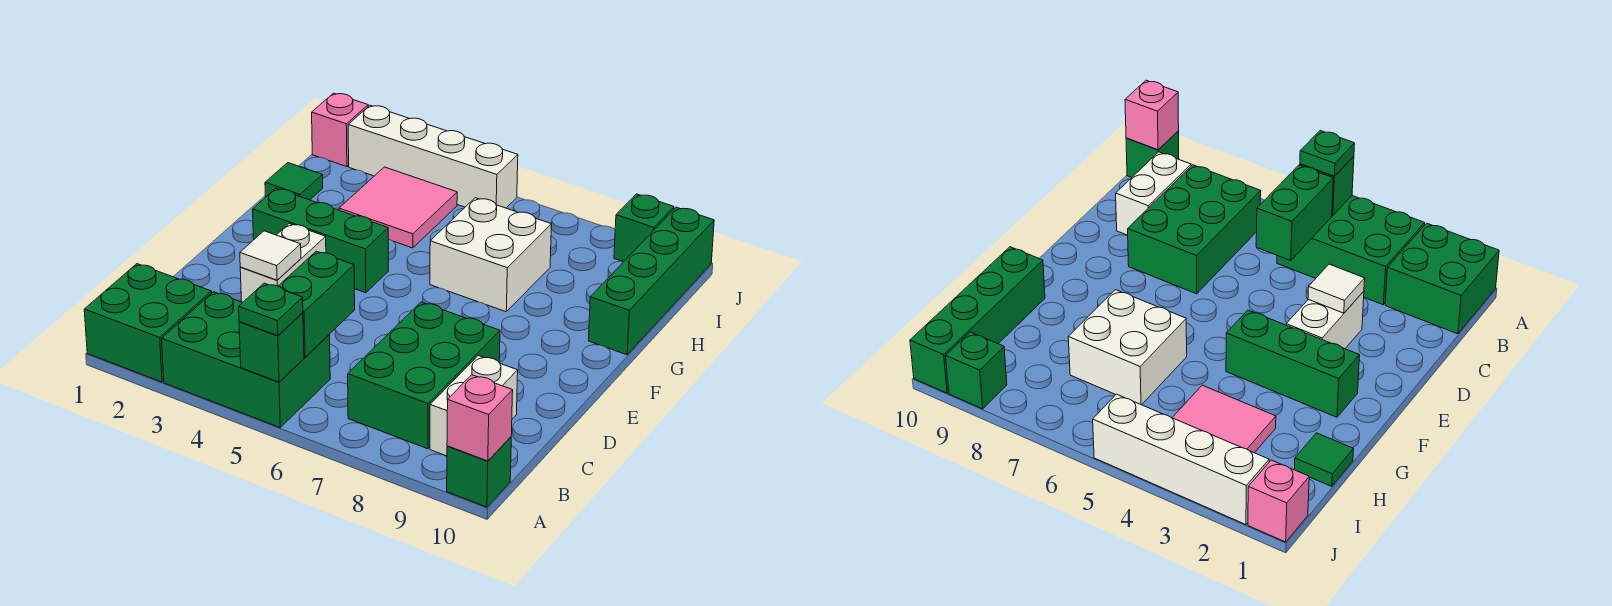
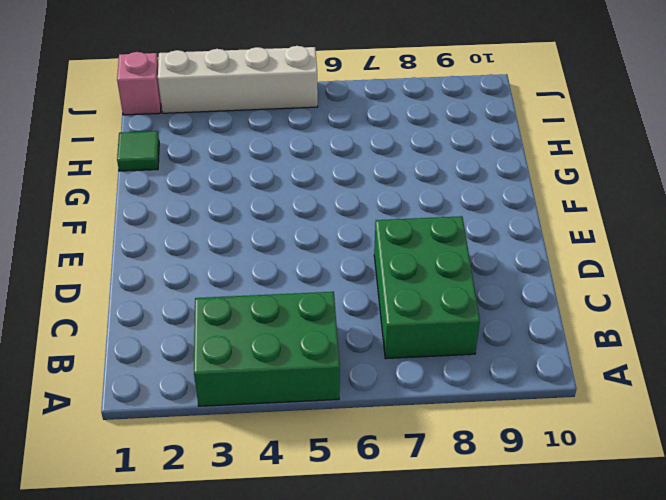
none -> green 2x2 brick [84,264,212,382]
none -> green 1x1 brick [447,437,511,507]
none -> white 1x2 brick [430,356,518,456]

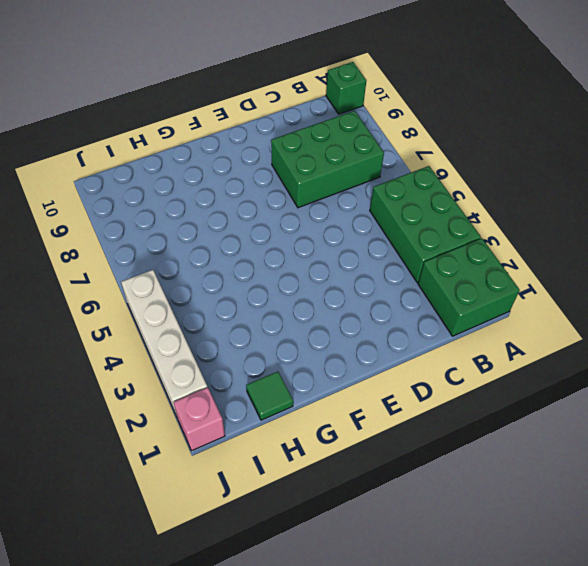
none -> white 1x2 brick [430,356,518,456]
none -> white 1x2 brick [240,224,326,302]
none -> green 1x3 brick [253,188,388,293]

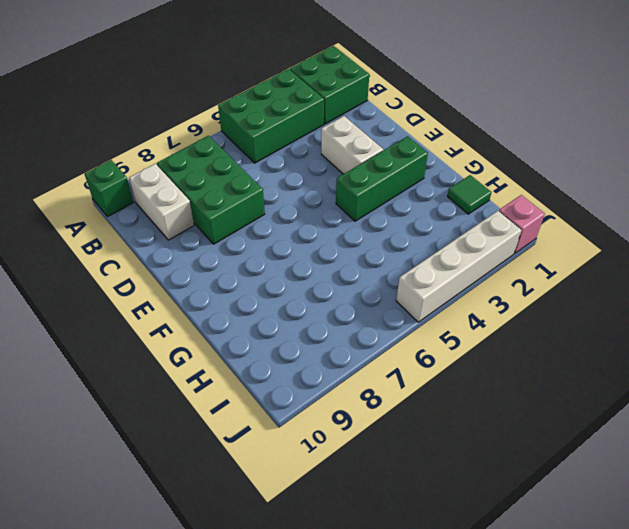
none -> white 2x2 brick [430,198,552,312]
none -> green 1x4 brick [589,207,714,355]
none -> pink 2x2 tile [339,167,457,248]

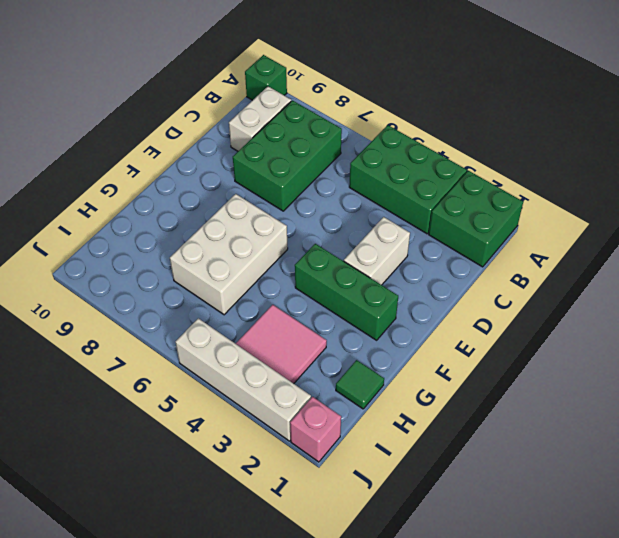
white 2x3 brick [170,194,288,315] -> white 2x2 brick [430,198,552,312]
none -> green 1x4 brick [589,207,714,355]
none -> green 1x1 brick [614,194,674,262]
none -> green 1x1 brick [239,313,304,382]

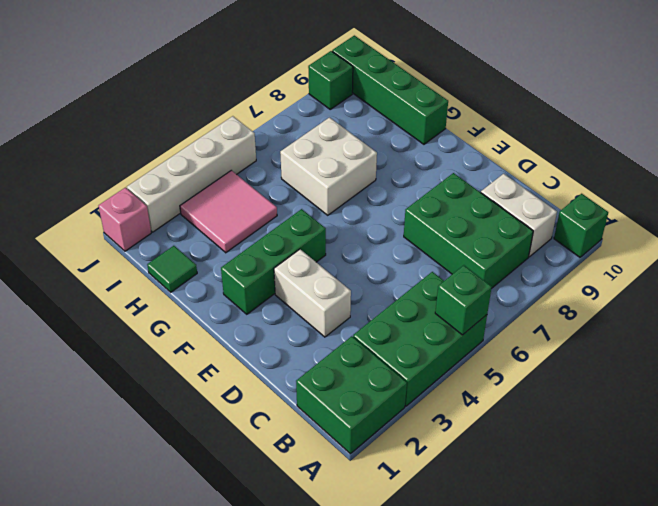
none -> pink 1x1 brick [447,375,513,461]
none -> green 1x2 brick [279,251,355,357]
none -> white 1x1 tile [240,231,301,280]

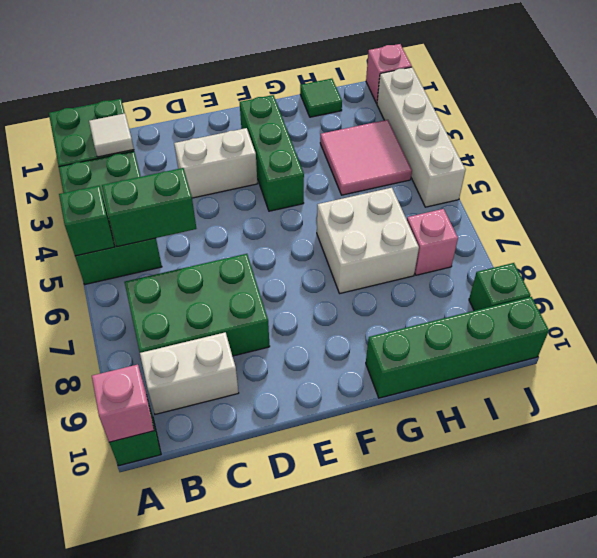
white 1x1 tile [89,114,134,157] -> white 1x1 tile moved to [240,231,301,280]
pink 1x1 brick [407,209,458,275] -> none
none -> green 1x1 plate [239,283,303,336]

